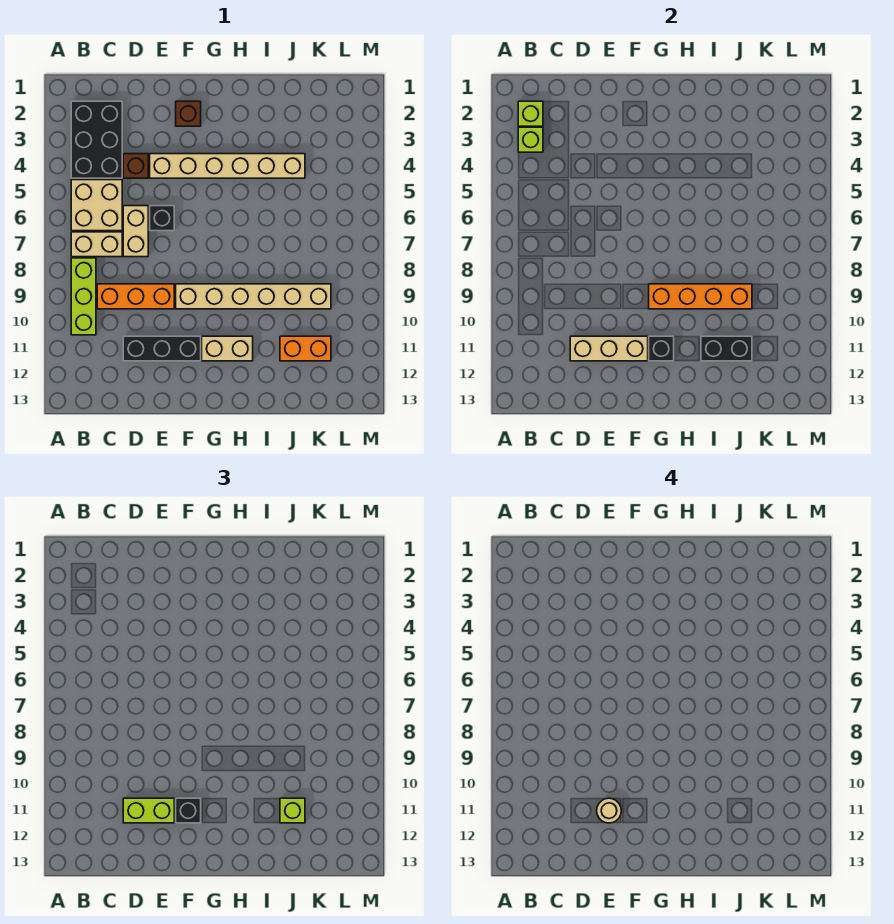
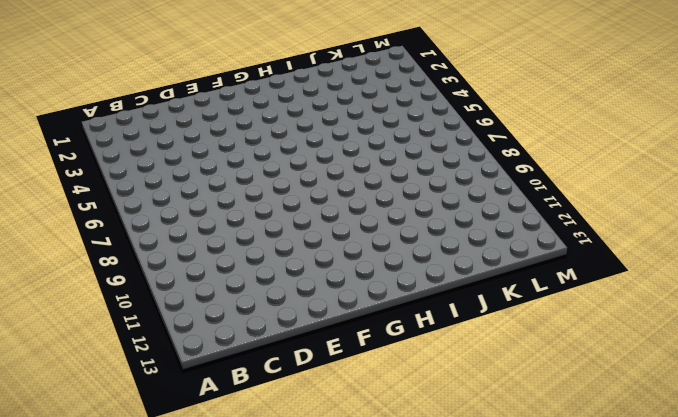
none -> black 2x3 brick [71,101,122,178]
none -> tan 2x2 brick [71,180,122,231]
none -> tan 1x2 brick [71,232,122,257]

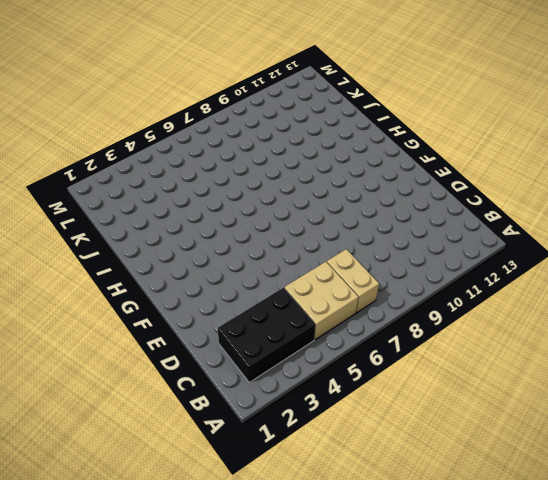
none -> lime 1x3 brick [71,258,96,335]
none -> orange 1x3 brick [97,284,174,309]
none -> brown 1x1 brick [123,154,148,178]

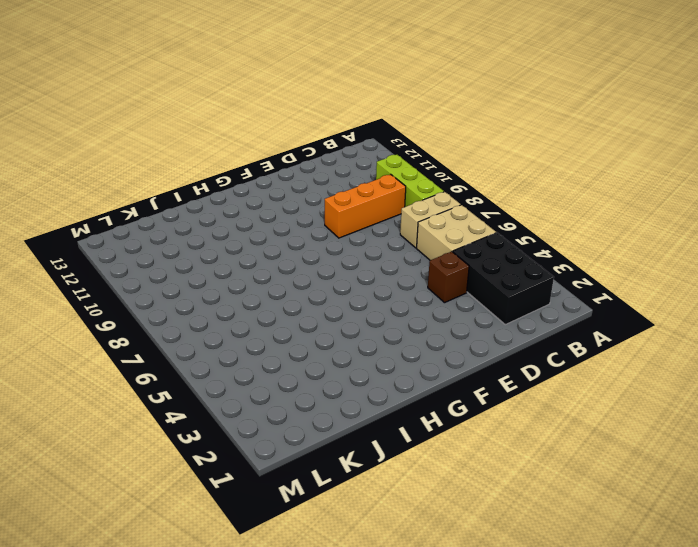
none -> tan 1x2 brick [123,206,148,257]
none -> black 1x3 brick [123,336,201,361]
none -> tan 1x6 brick [150,154,305,178]

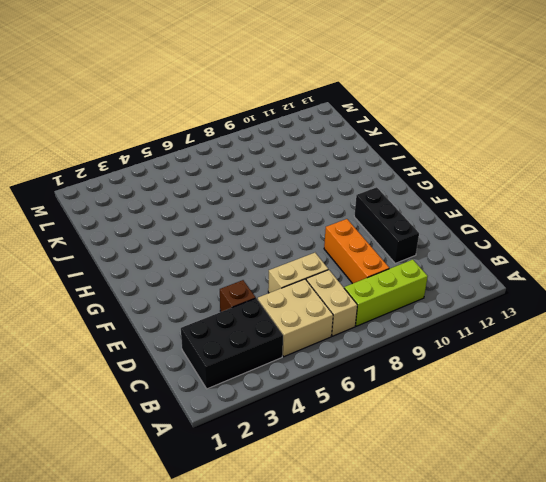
none -> tan 1x6 brick [150,154,305,178]
none -> black 1x1 brick [150,206,174,231]
none -> brown 1x1 brick [176,101,201,126]

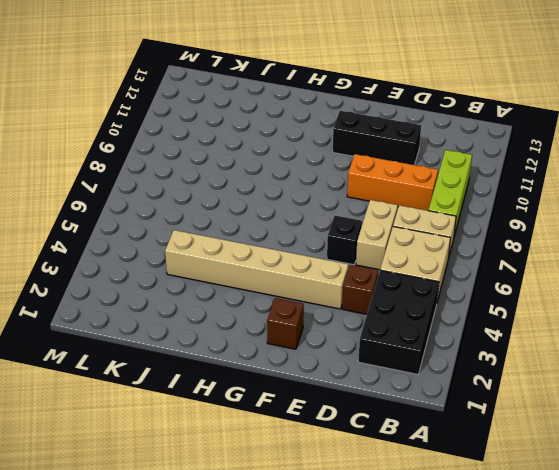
none -> tan 1x6 brick [176,284,331,309]
none -> tan 1x2 brick [202,336,253,361]
none -> orange 1x2 brick [280,336,331,361]

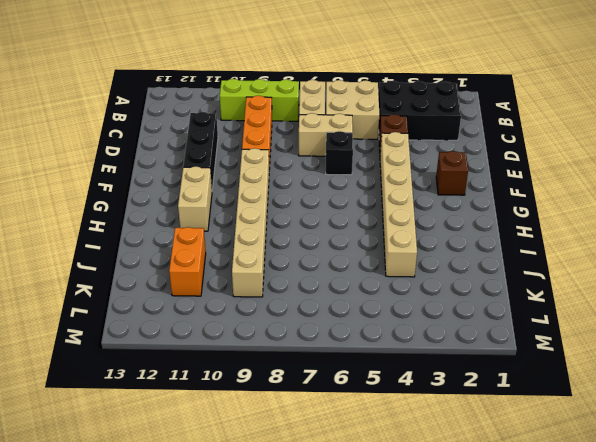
none -> lime 1x1 brick [518,101,543,126]
none -> lime 1x1 brick [518,127,543,152]
none -> tan 1x3 brick [570,336,648,361]

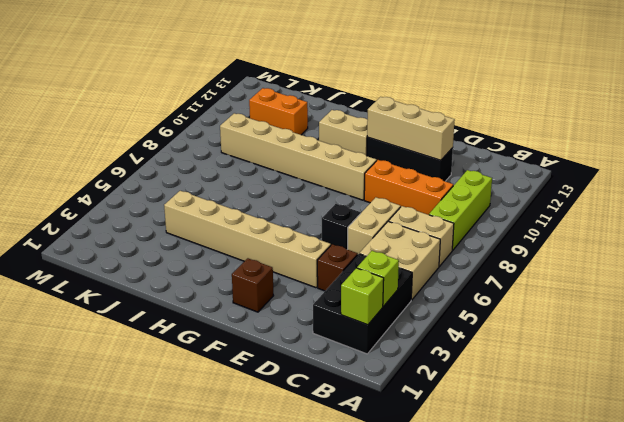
none -> orange 1x4 brick [649,284,752,309]
none -> black 1x1 brick [649,336,674,361]
none -> black 1x2 brick [701,336,752,361]

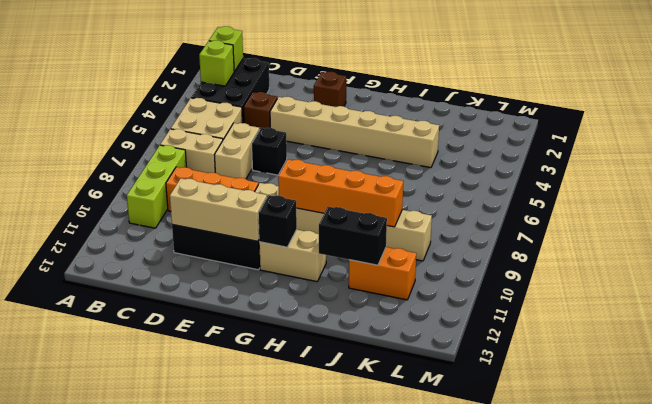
none -> lime 1x2 brick [123,798,174,823]
none -> black 1x1 brick [176,798,201,823]
none -> lime 1x1 brick [280,798,305,823]

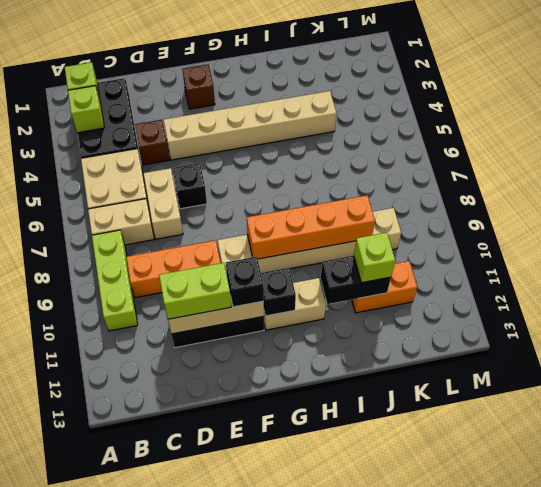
none -> tan 1x1 round brick [597,798,621,823]

